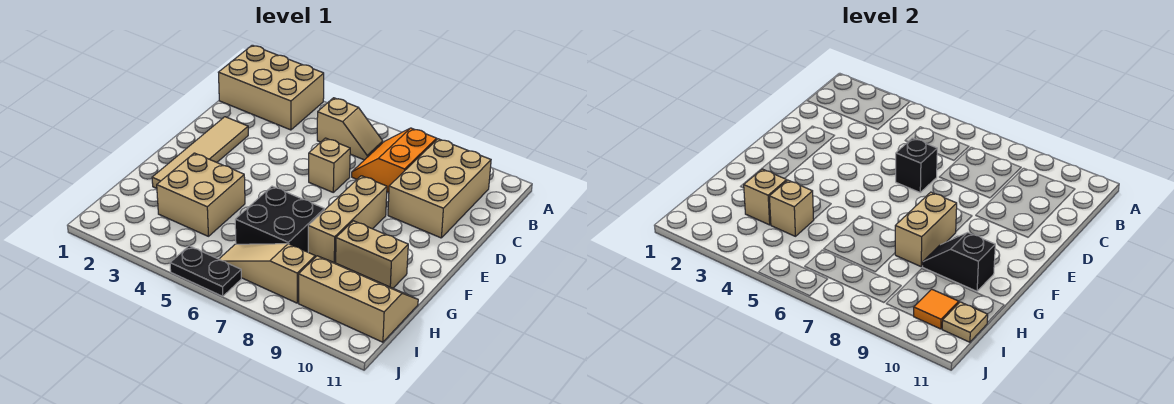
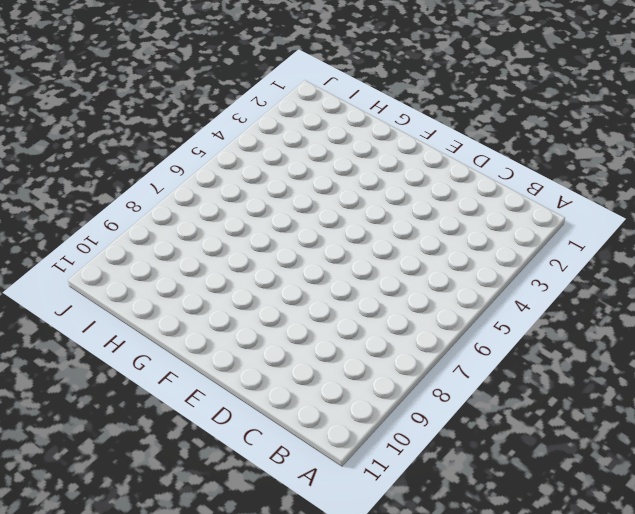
none -> tan 2x3 brick [218,45,324,130]
none -> tan 1x2 slope [317,98,383,160]
none -> orange 2x2 slope [352,128,437,192]

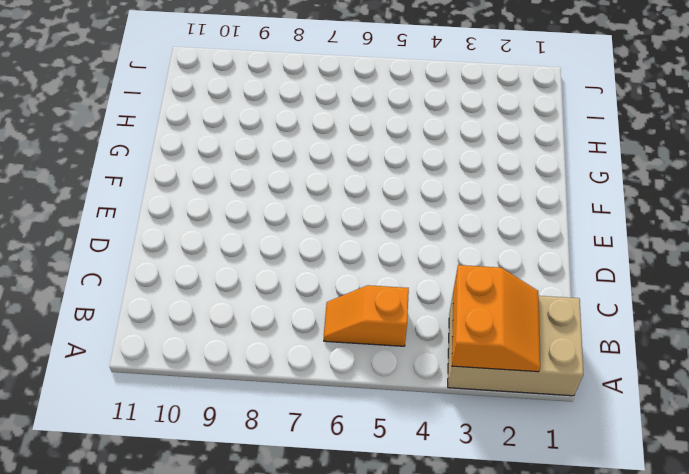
orange 2x2 slope [452,265,540,372] -> orange 2x2 slope moved to [352,128,437,192]
orange 1x2 slope [324,285,409,346] -> tan 1x2 slope [317,98,383,160]
none -> tan 2x3 brick [388,139,491,238]
none -> tan 1x4 tile [152,117,248,188]
none -> tan 1x1 brick [309,138,351,192]

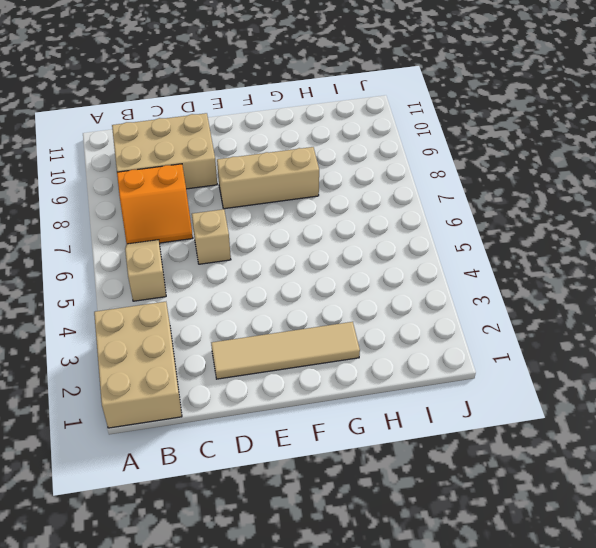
none -> tan 2x2 brick [157,153,245,236]
none -> black 2x2 brick [235,186,324,252]
none -> tan 1x2 brick [336,221,408,288]

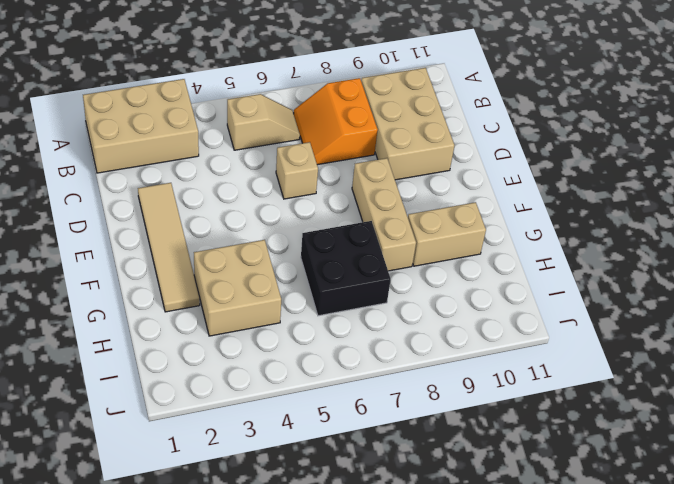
none -> tan 2x3 slope [299,256,418,342]
none -> tan 1x3 slope [219,244,315,303]
none -> black 1x2 plate [170,246,241,296]

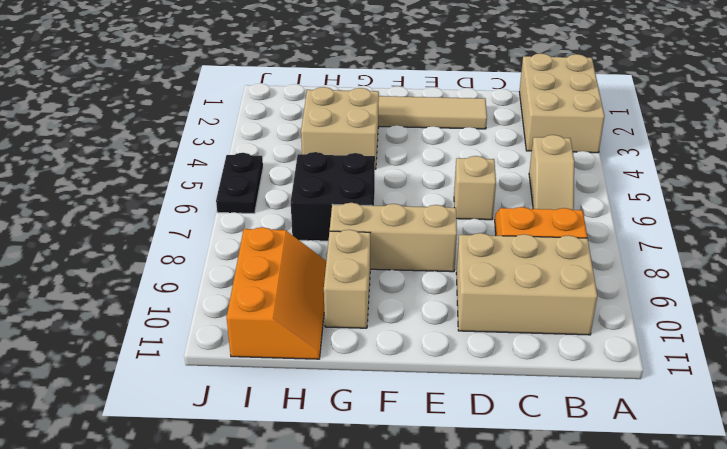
orange 2x3 slope [227,227,326,359] -> tan 2x3 slope [299,256,418,342]
none -> tan 1x3 slope [219,244,315,303]
none -> black 1x1 brick [896,138,937,192]
none -> tan 1x2 brick [895,192,957,266]

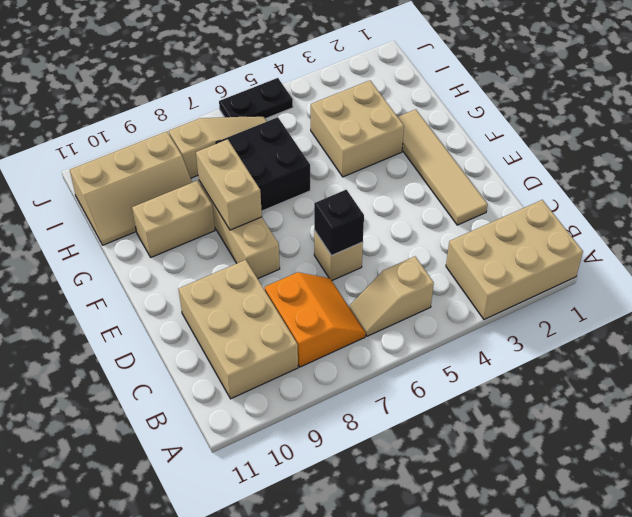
none -> black 1x2 slope [923,232,995,291]
none -> tan 1x1 brick [744,169,787,225]
none -> tan 1x1 brick [769,180,814,236]

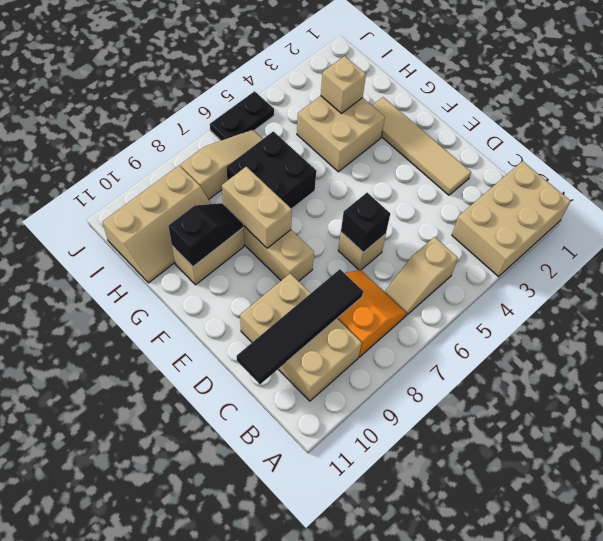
black 1x4 tile [237,269,363,384] -> none
none -> tan 1x1 brick [769,180,814,236]
none -> orange 1x1 tile [914,289,959,329]
none -> tan 1x1 plate [942,302,988,342]

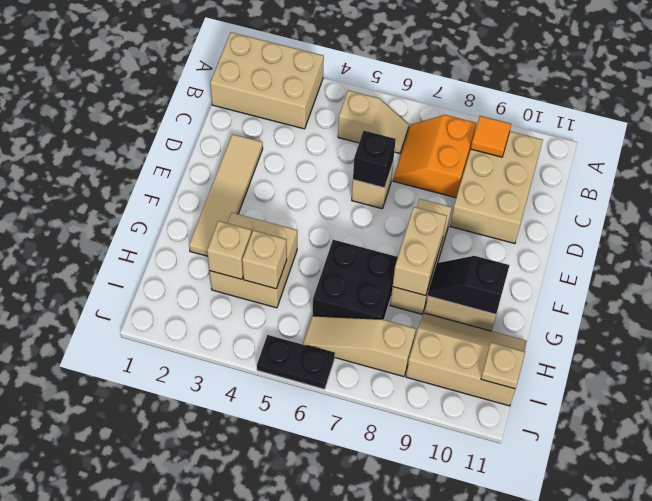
orange 1x1 tile [471,116,511,157] -> orange 1x1 tile moved to [914,289,959,329]

